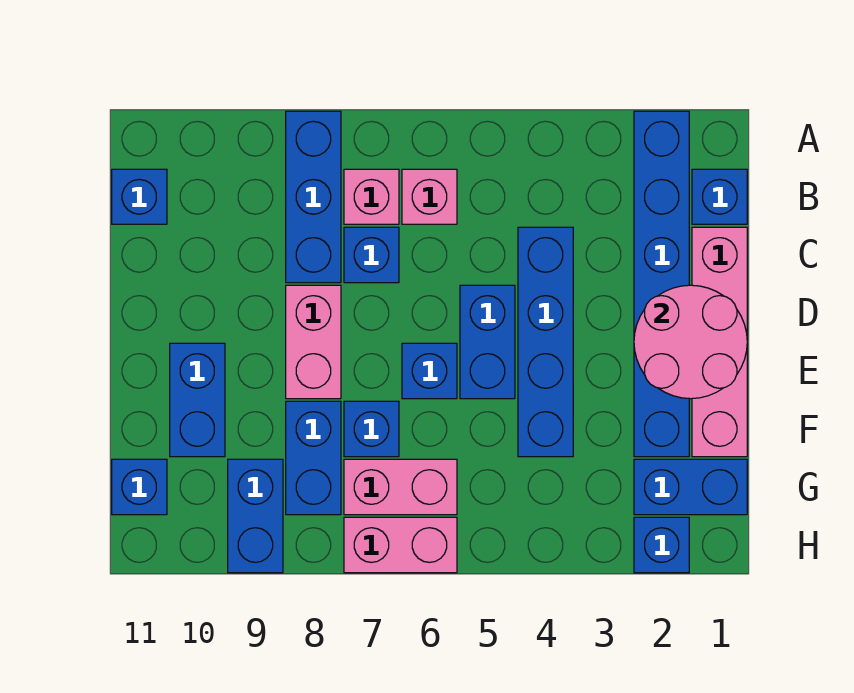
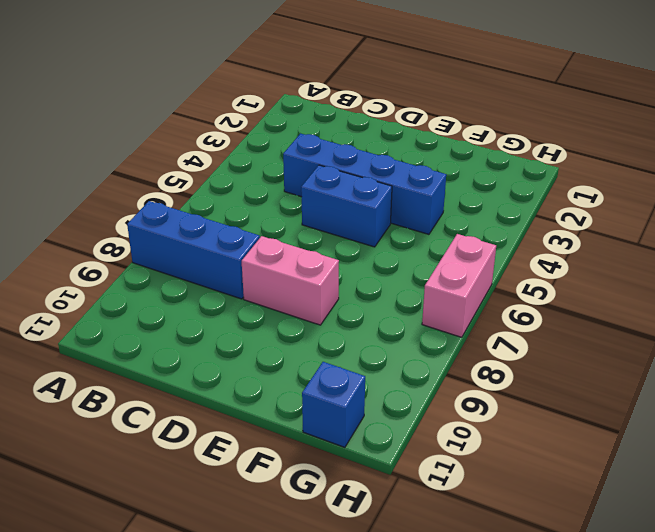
none -> blue 1x6 brick [634,111,689,457]
none -> blue 1x1 brick [692,169,747,224]
none -> pink 1x1 brick [402,169,457,224]

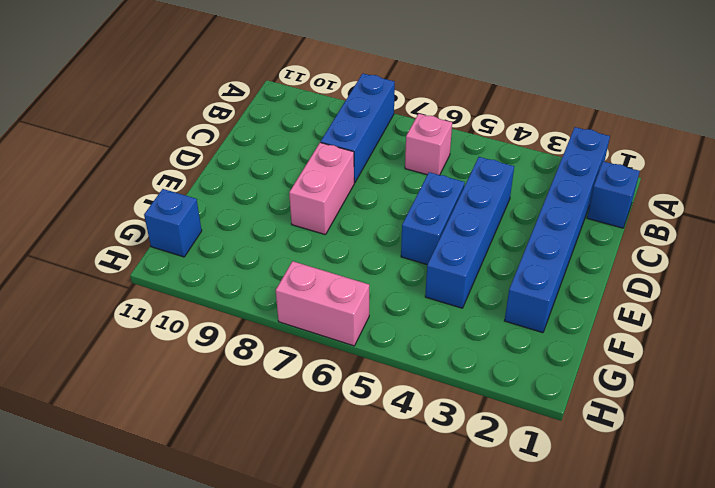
none -> pink 1x1 brick [344,169,399,224]
none -> blue 1x1 brick [112,169,167,224]
none -> pink 1x4 brick [692,227,747,457]

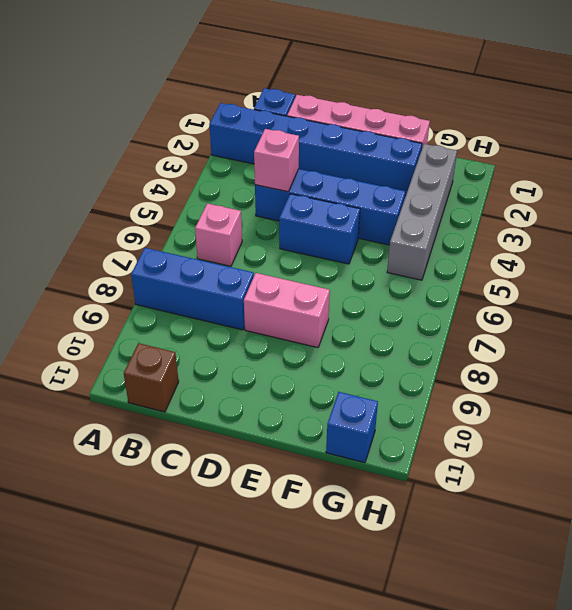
brown 1x1 brick [124,343,179,412] -> blue 1x1 brick [112,169,167,224]
pink 1x1 brick [254,129,299,192] -> pink 1x1 brick moved to [344,169,399,224]
grey 1x4 brick [387,144,457,280] -> blue 1x2 brick [634,459,747,515]
none -> blue 1x1 brick [344,227,399,283]
none -> blue 1x1 brick [402,343,457,399]
none -> blue 1x2 brick [170,343,225,457]

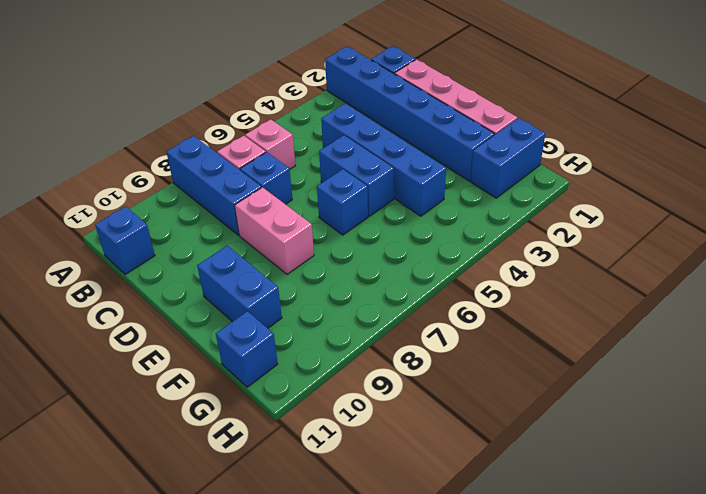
none -> blue 1x1 brick [344,401,399,457]
none -> blue 1x2 brick [286,401,341,515]
none -> pink 1x2 brick [344,459,457,515]

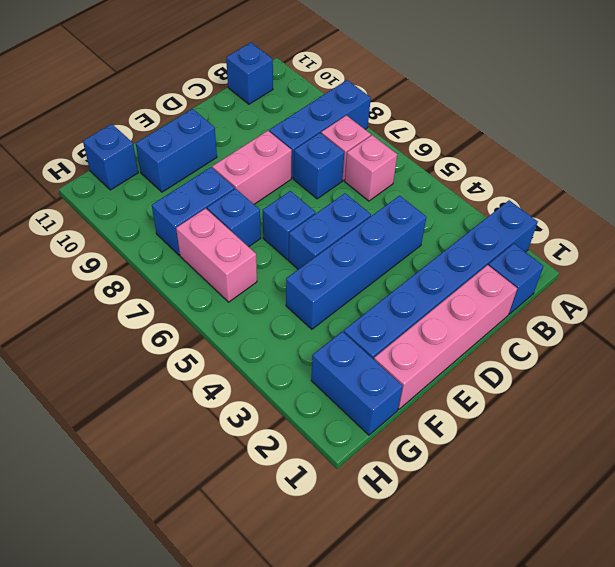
none -> blue 1x2 brick [228,459,283,573]
none -> blue 1x1 brick [634,517,689,573]
none -> pink 1x2 brick [344,517,457,573]

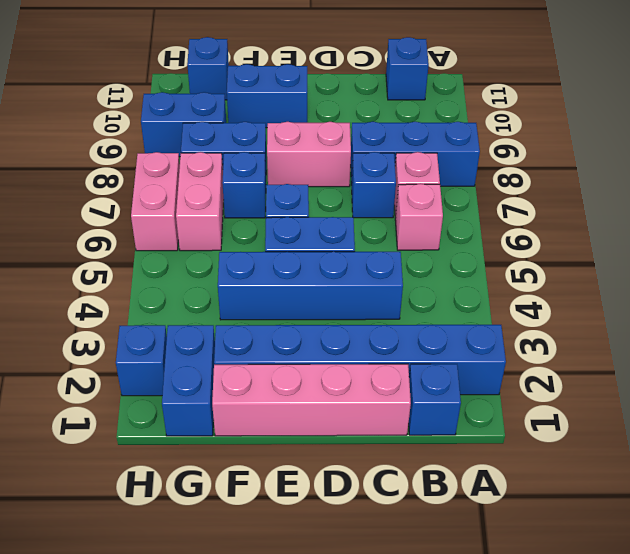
none -> pink 2x2 round brick [634,285,747,399]

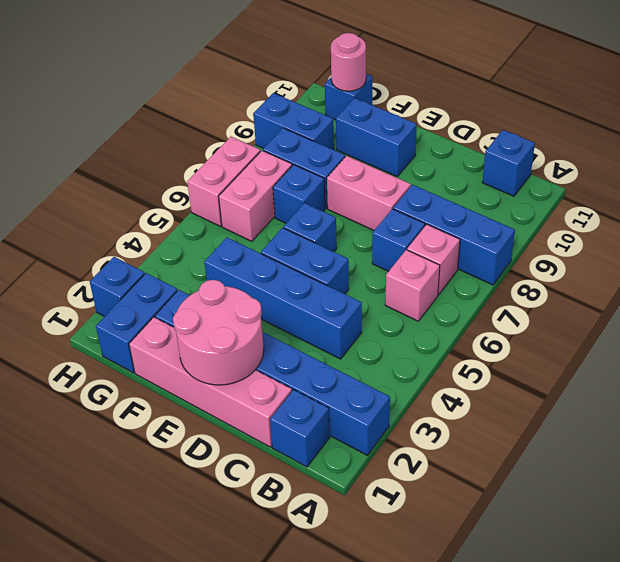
pink 1x1 round brick [331,33,366,91] -> none

